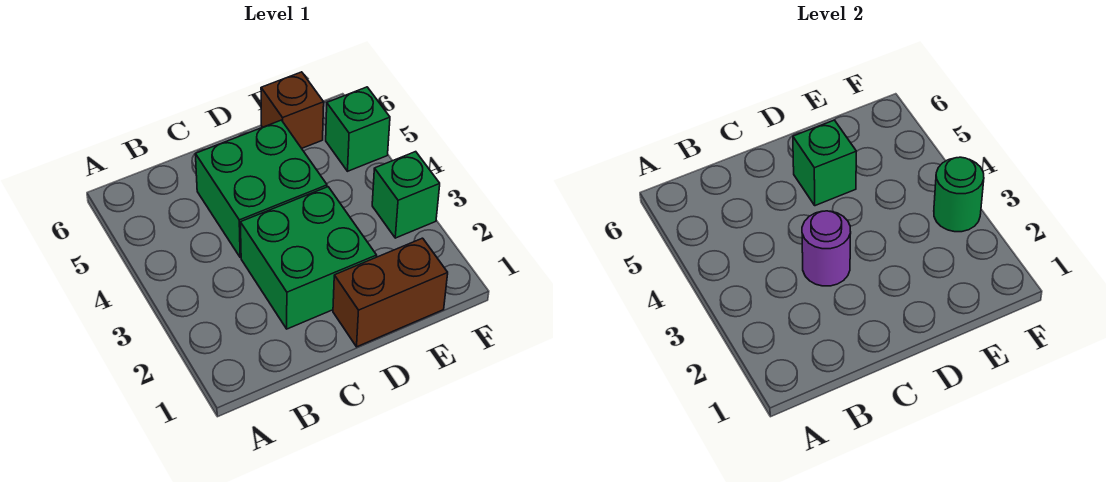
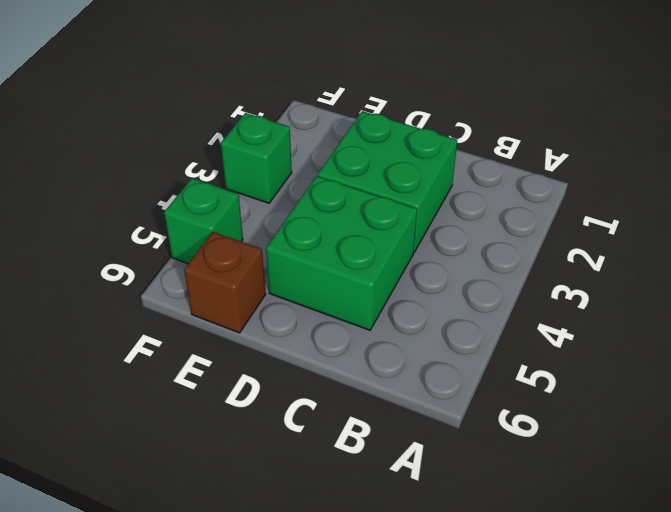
none -> brown 1x2 brick [333,238,448,347]
none -> purple 1x1 round brick [802,211,851,286]

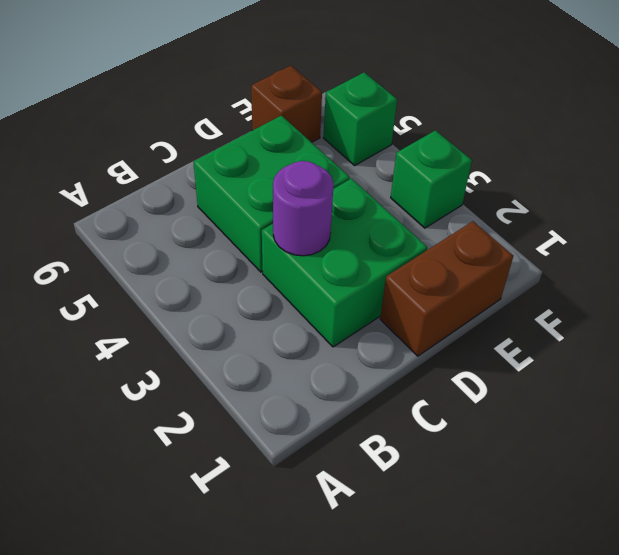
none -> green 1x1 brick [793,120,856,206]
none -> green 1x1 round brick [934,157,984,232]

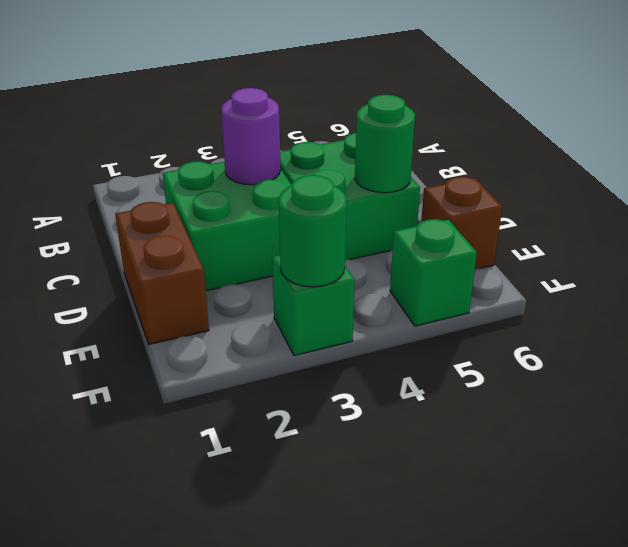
green 1x1 round brick [355,95,415,193] -> green 1x1 brick [793,120,856,206]

